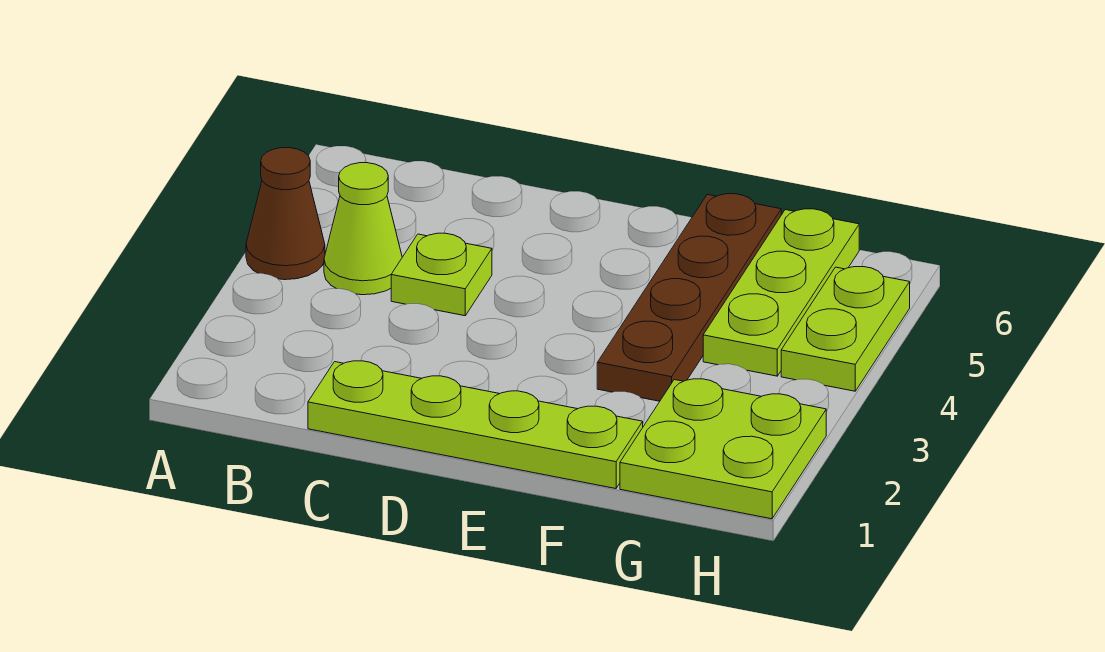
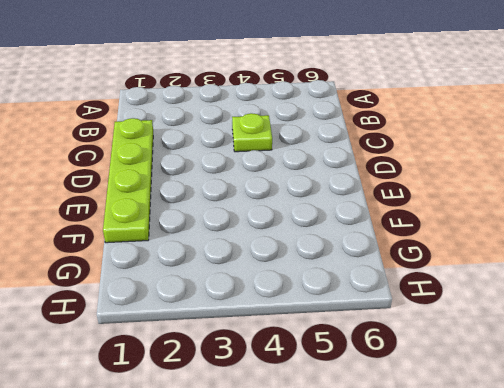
none -> brown 1x1 cone [246,148,325,280]
none -> lime 1x1 cone [324,163,402,295]

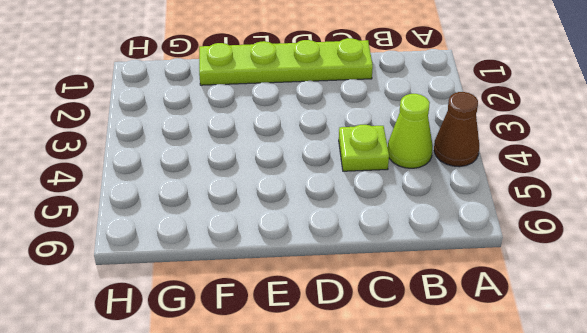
none -> brown 1x4 plate [597,194,781,401]
none -> lime 2x2 plate [620,379,826,519]

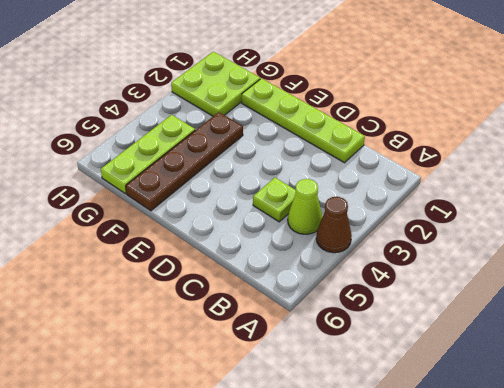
none -> lime 1x2 plate [781,267,910,391]

